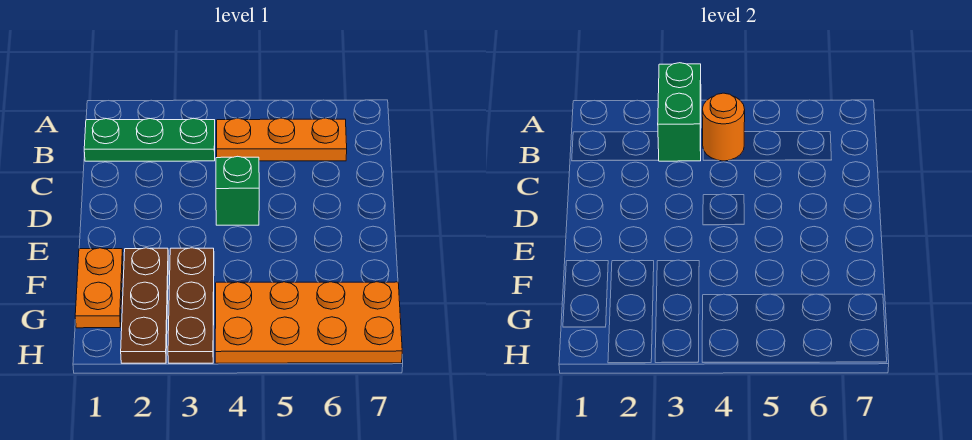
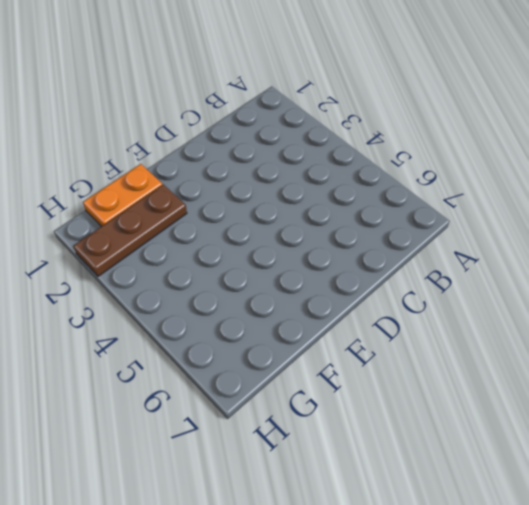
none -> green 1x3 plate [84,118,215,161]
none -> orange 1x3 plate [217,118,347,161]

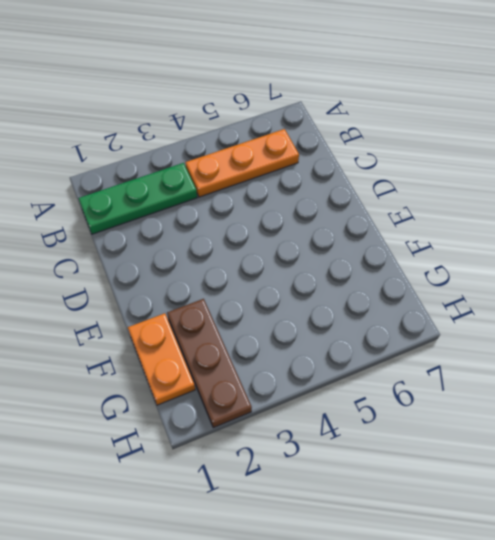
none -> green 1x1 brick [216,156,259,225]
none -> brown 1x3 plate [168,248,214,363]

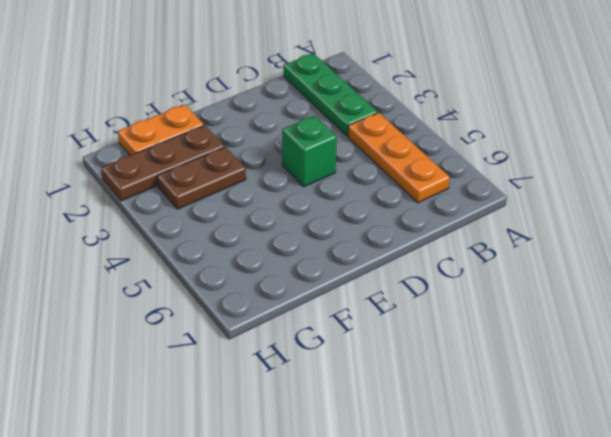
brown 1x2 plate [157,147,246,209] -> brown 1x3 plate [168,248,214,363]
none -> orange 2x4 plate [215,282,402,363]
none -> green 1x2 brick [658,63,701,161]

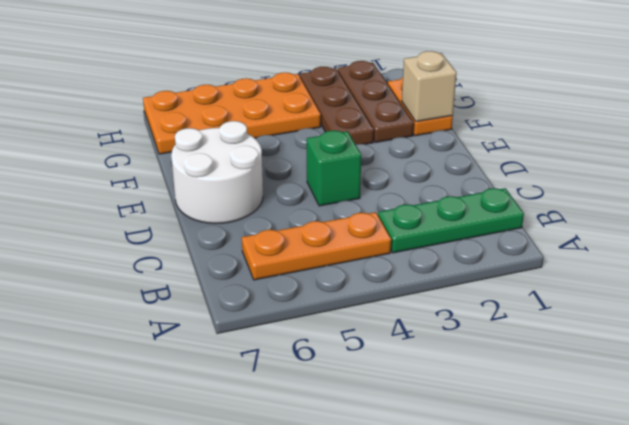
white 2x2 round brick [171,121,263,223] -> none
tan 1x1 brick [402,51,457,122] -> none
none -> green 1x2 brick [658,63,701,161]
none -> orange 1x1 round brick [702,93,745,161]

